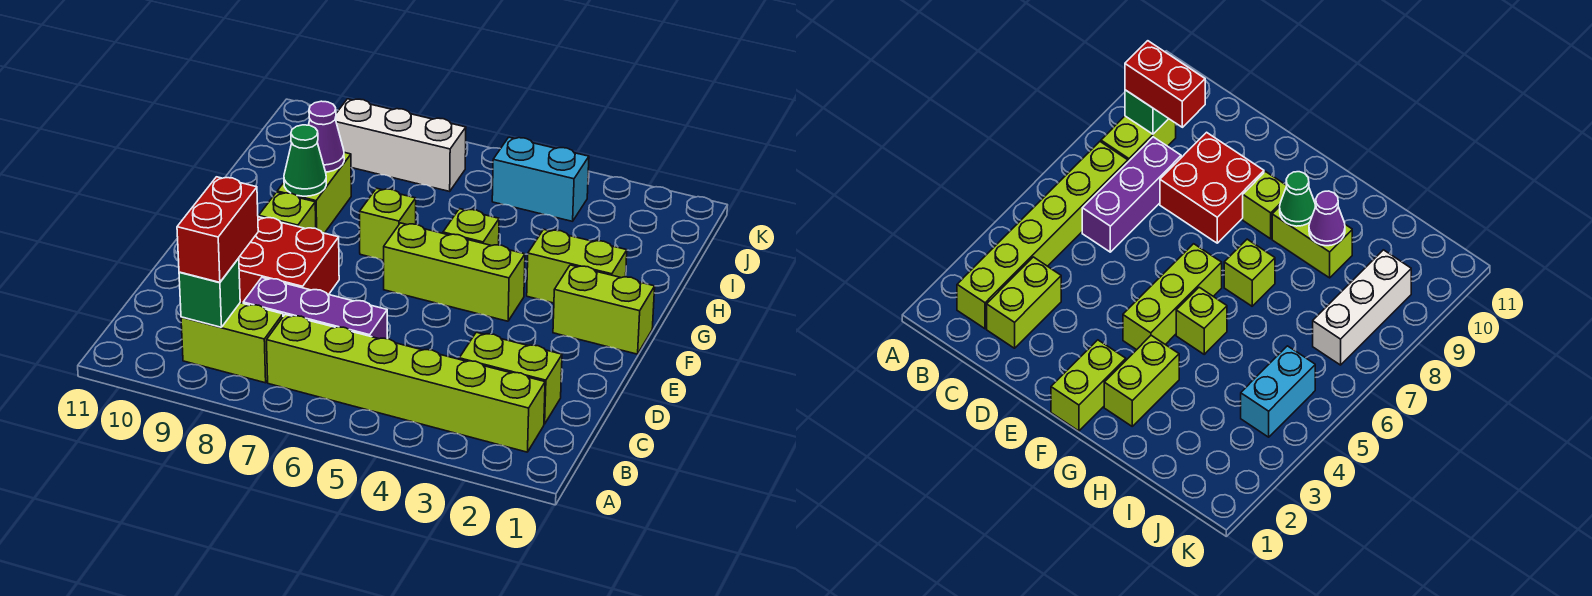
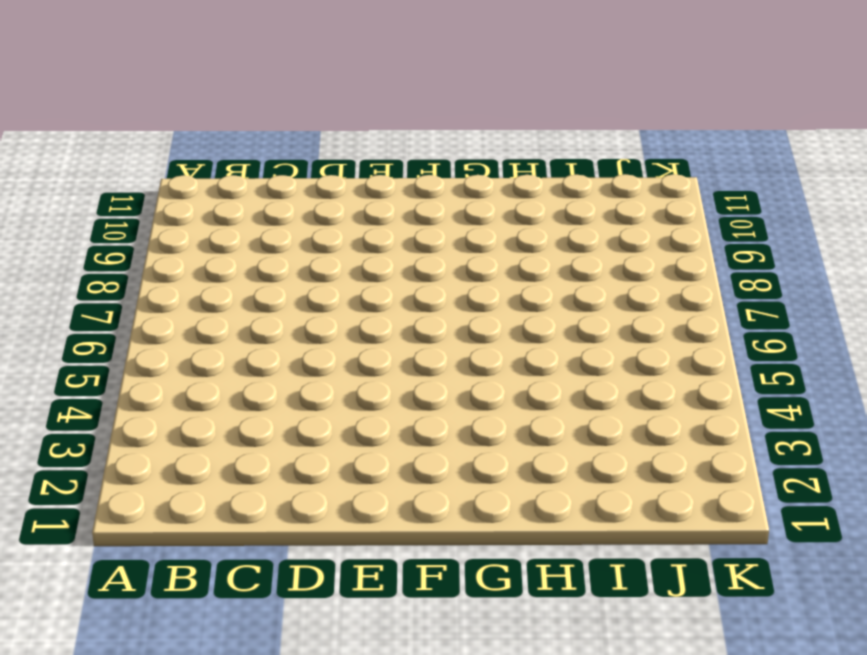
none -> lime 1x6 brick [267,314,545,452]
none -> lime 1x2 brick [181,303,283,383]
none -> lime 1x2 brick [459,332,562,424]

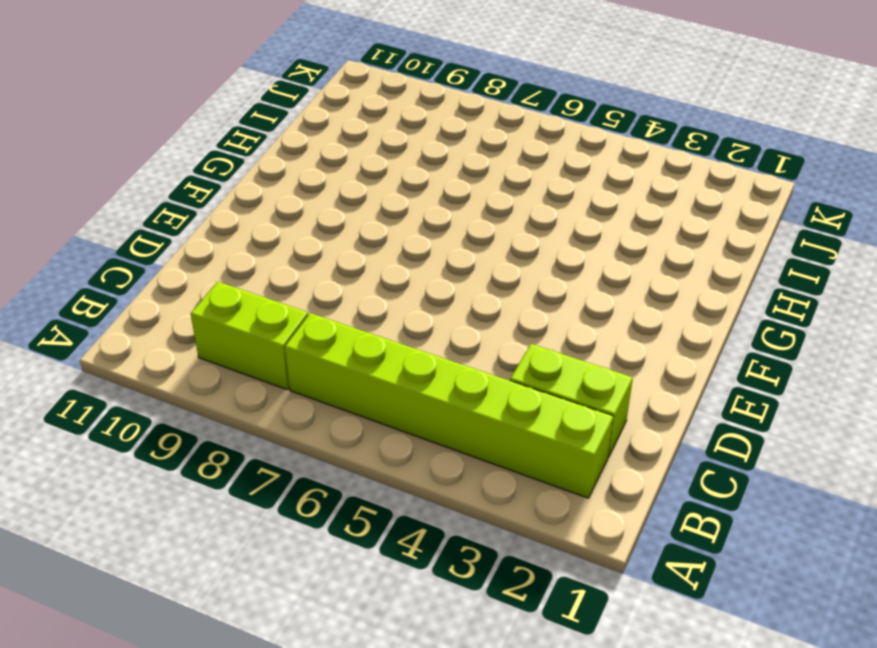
none -> purple 1x3 brick [243,278,387,339]
none -> red 2x2 brick [239,217,339,303]
none -> lime 1x2 brick [553,265,655,354]

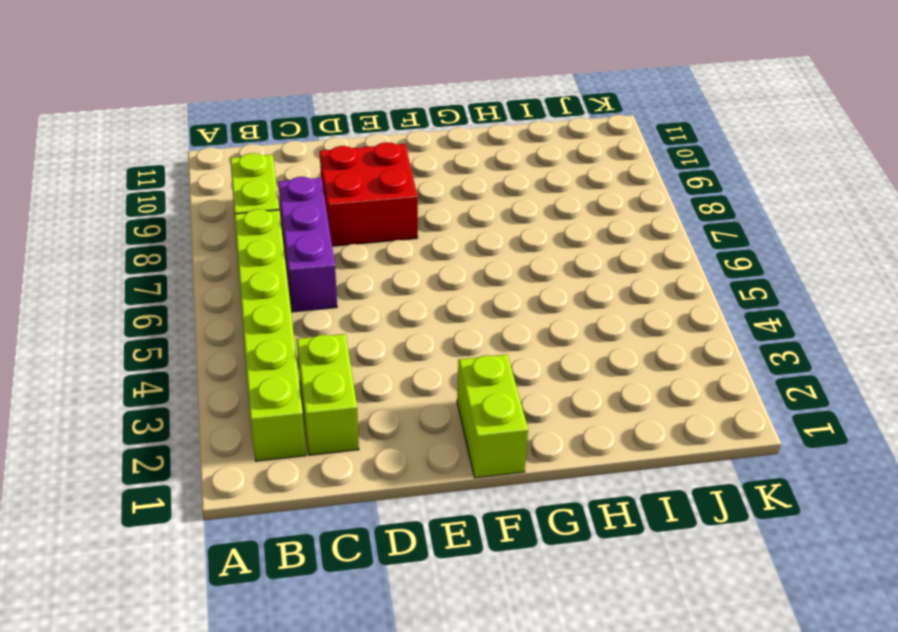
none -> lime 1x3 brick [384,223,525,321]
none -> lime 1x1 brick [258,192,316,229]
none -> lime 1x2 brick [527,229,627,303]

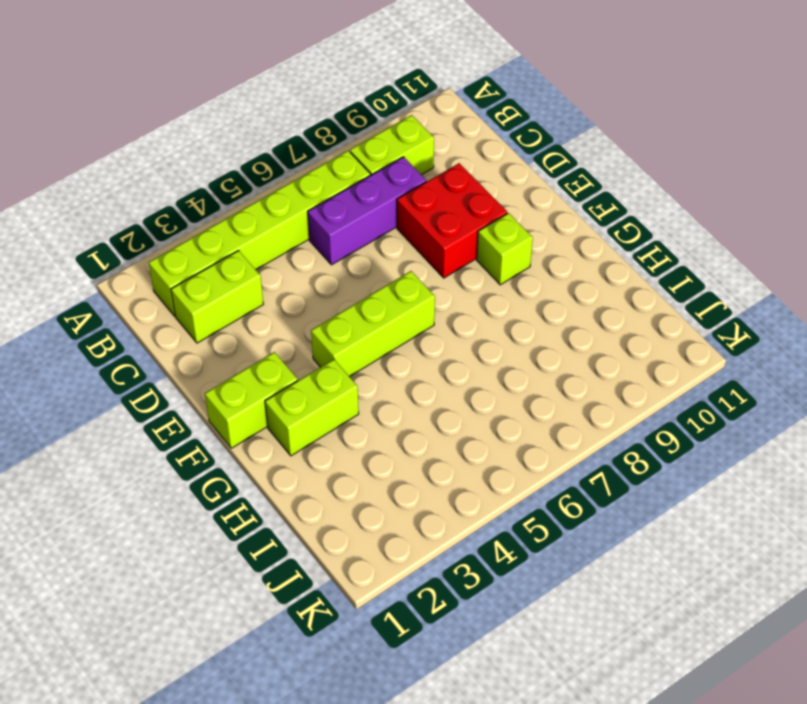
none -> lime 1x1 brick [443,209,499,246]
none -> lime 1x1 brick [360,188,416,260]
none -> lime 1x2 brick [277,152,351,233]

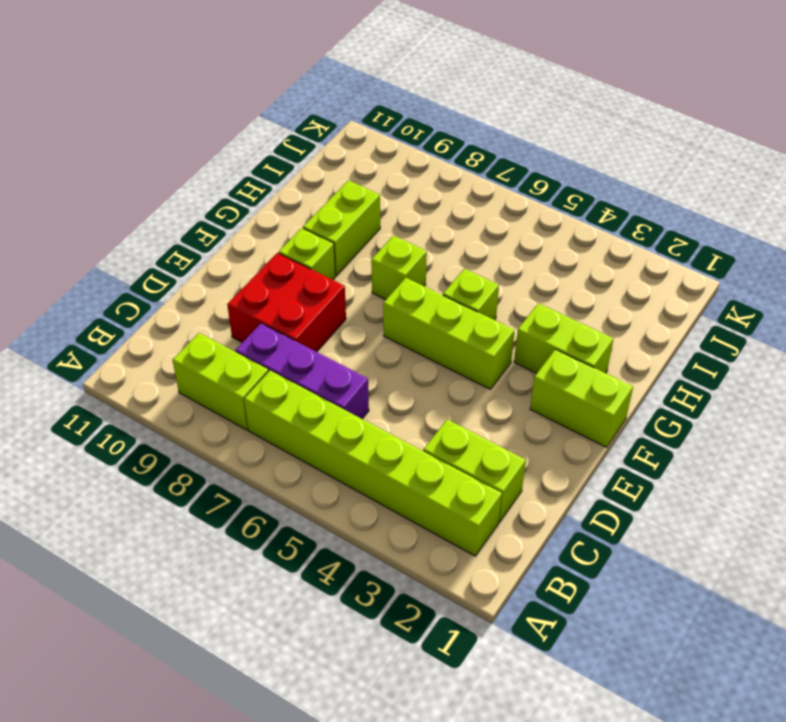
none -> cyan 1x2 brick [492,137,589,221]
none -> white 1x3 brick [335,99,466,191]
none -> green 1x1 brick [179,258,240,327]

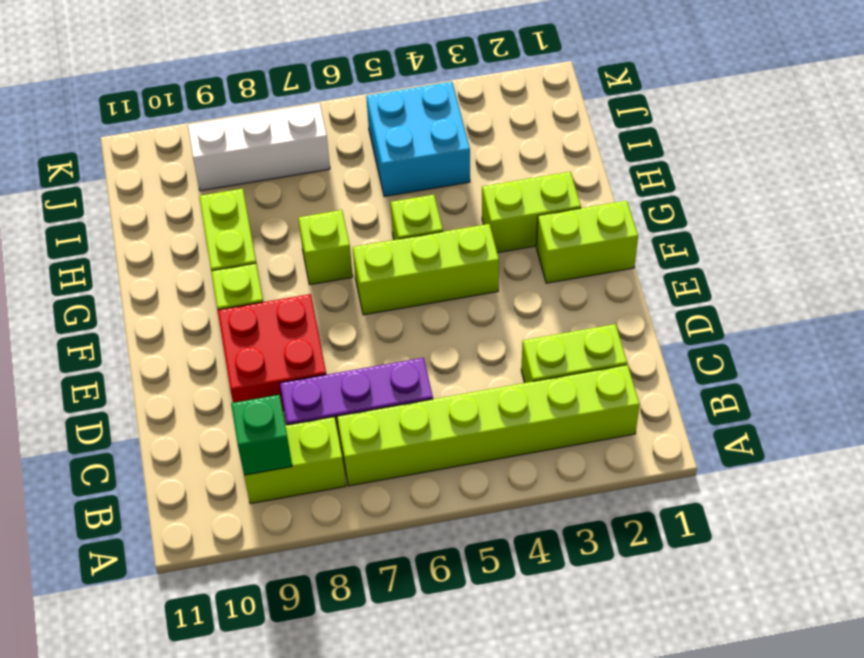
cyan 2x2 brick [366,82,470,197] -> cyan 1x2 brick [492,137,589,221]
none -> green 1x1 cone [284,125,326,196]
none -> purple 1x1 cone [309,101,344,172]
none -> red 1x2 brick [177,177,258,282]

